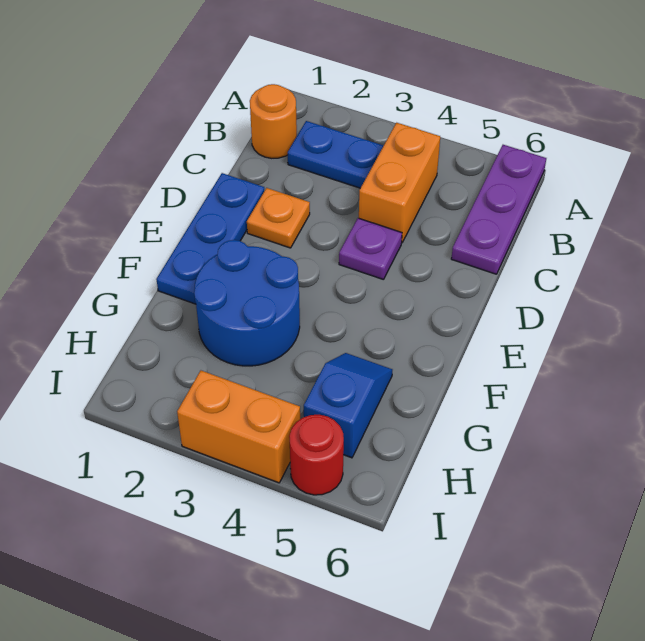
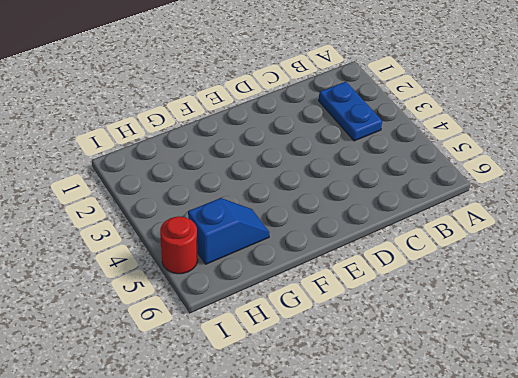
none -> purple 1x3 plate [451,145,546,274]
none -> orange 1x1 round brick [250,84,297,158]

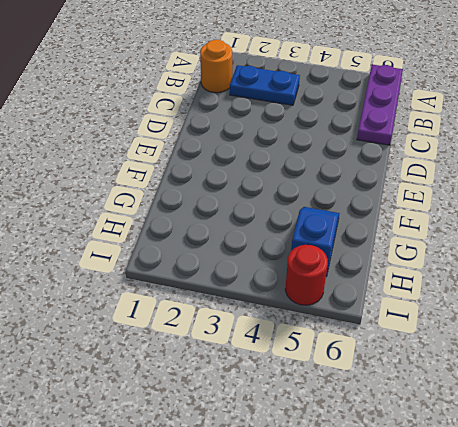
none -> orange 1x2 brick [359,123,440,242]
none -> blue 1x3 plate [156,173,264,304]

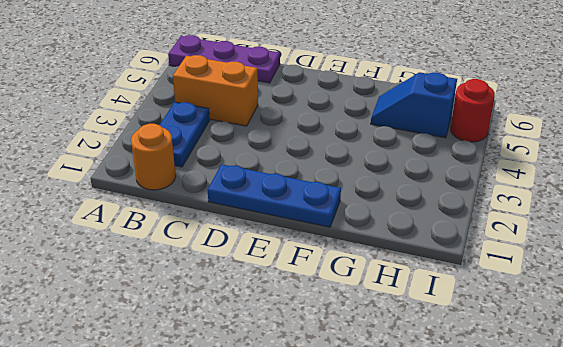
none -> orange 1x1 plate [247,188,310,248]
none -> purple 1x1 plate [339,218,402,280]

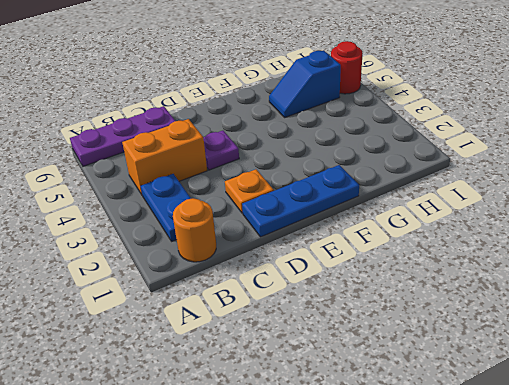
none -> blue 2x2 round brick [194,240,300,366]
none -> orange 1x2 brick [177,371,300,483]

